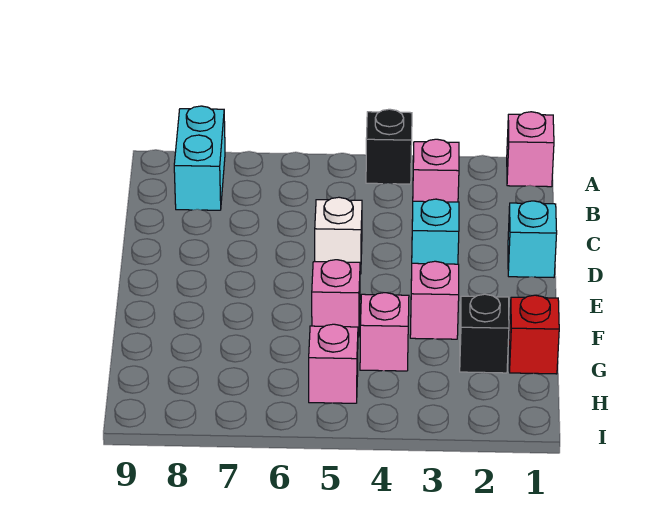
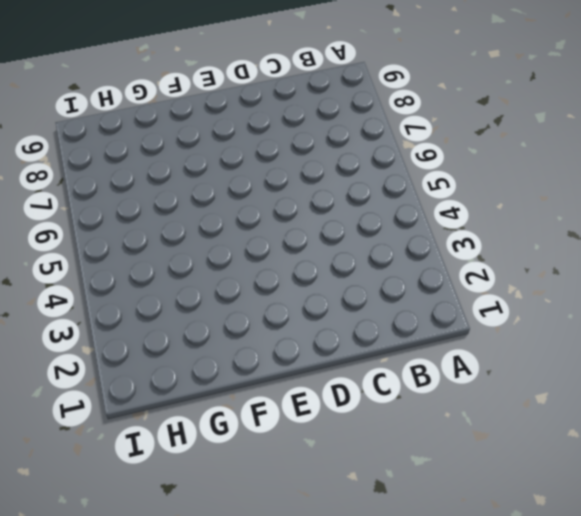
none -> pink 1x1 brick [507,112,554,187]
none -> black 1x1 brick [366,109,412,184]
none -> cyan 1x2 brick [174,106,225,210]

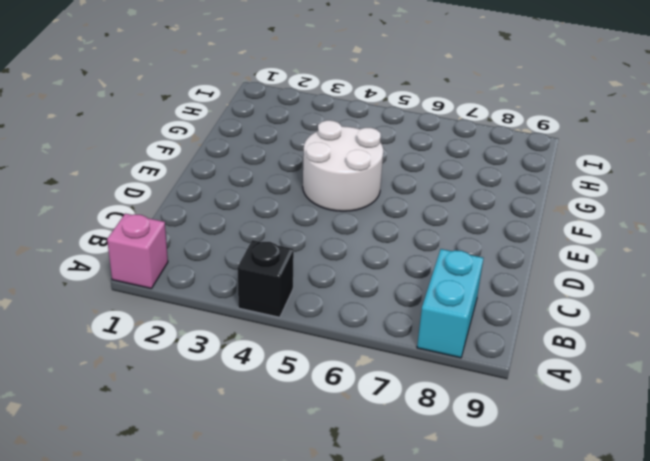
white 2x2 round brick [303,120,383,211] -> pink 1x1 brick [312,260,360,337]
none -> pink 1x1 brick [413,139,459,202]
none -> cyan 1x1 brick [508,201,557,277]
none -> cyan 1x1 brick [412,199,459,264]

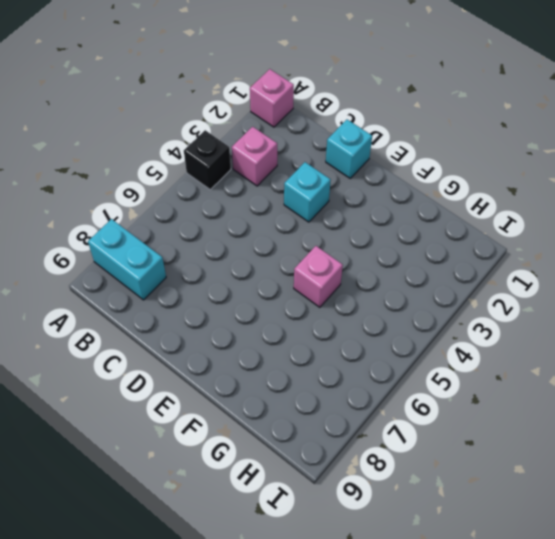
none -> white 1x1 brick [315,197,362,274]
none -> pink 1x1 brick [410,261,459,339]
none -> red 1x1 brick [509,295,559,374]

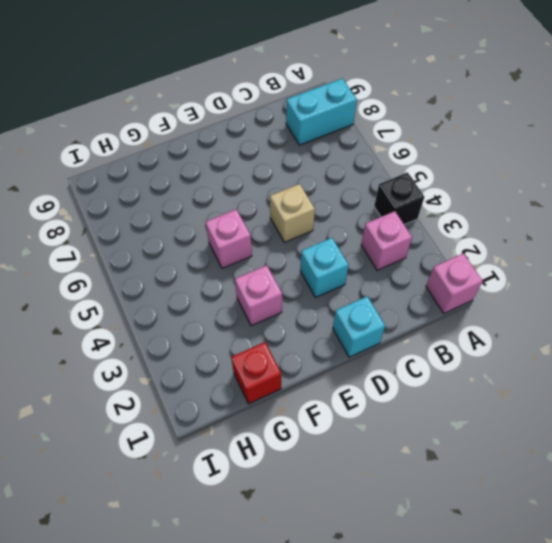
tan 1x1 brick [270,184,315,242] -> white 1x1 brick [315,197,362,274]
none -> black 1x1 brick [460,294,509,373]
none -> pink 1x1 brick [360,293,409,371]
none -> pink 1x1 brick [309,324,358,403]

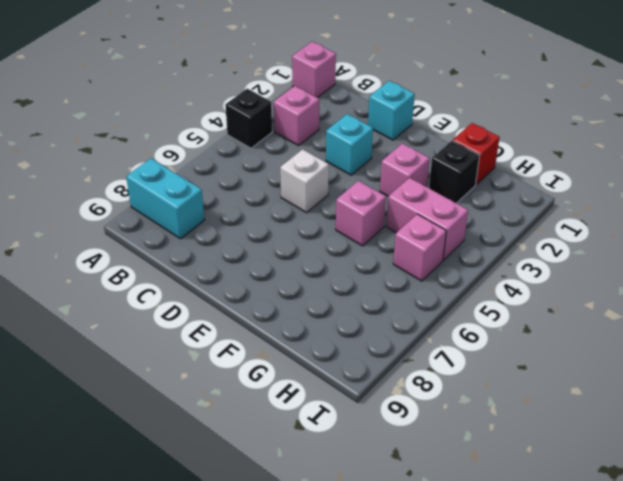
pink 1x2 brick [386,178,468,260] -> pink 1x1 brick [360,293,409,371]

